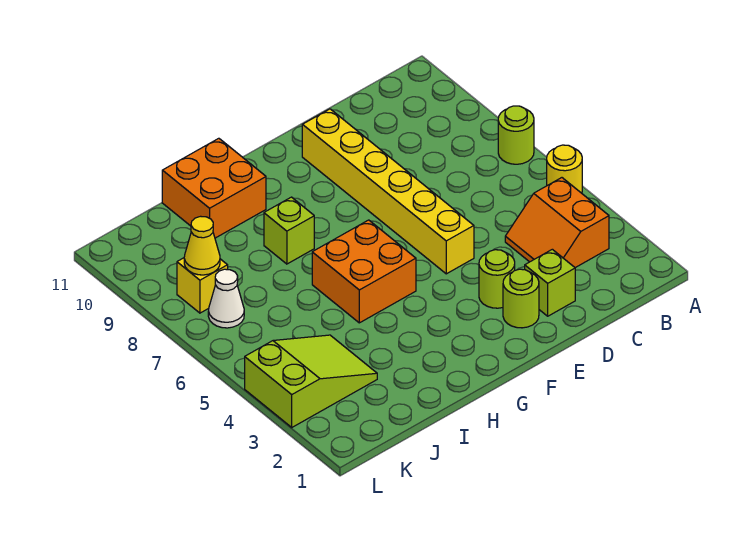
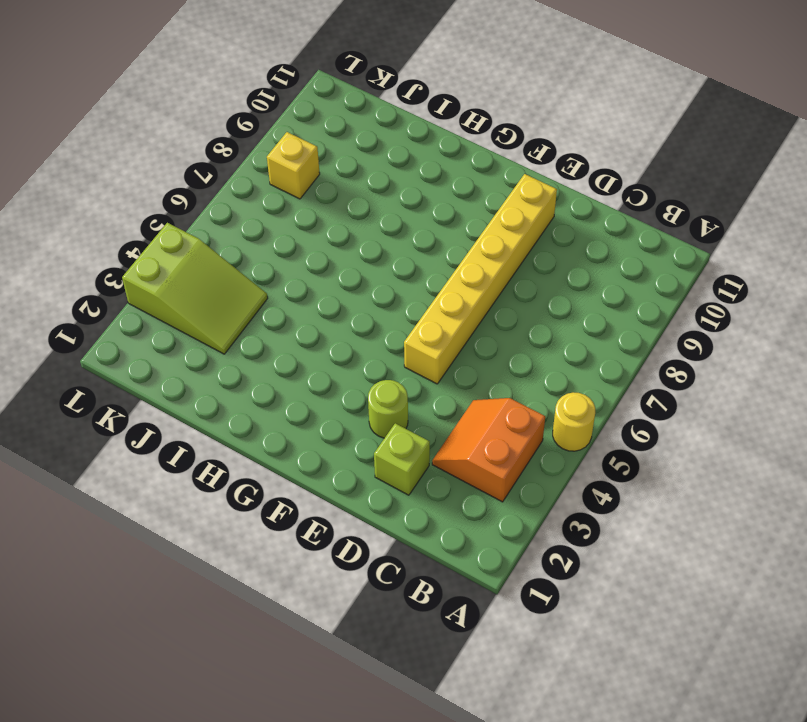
none -> lime 1x1 round brick [498,106,534,164]
none -> lime 1x1 round brick [503,269,539,328]
none -> orange 2x2 brick [312,220,416,323]

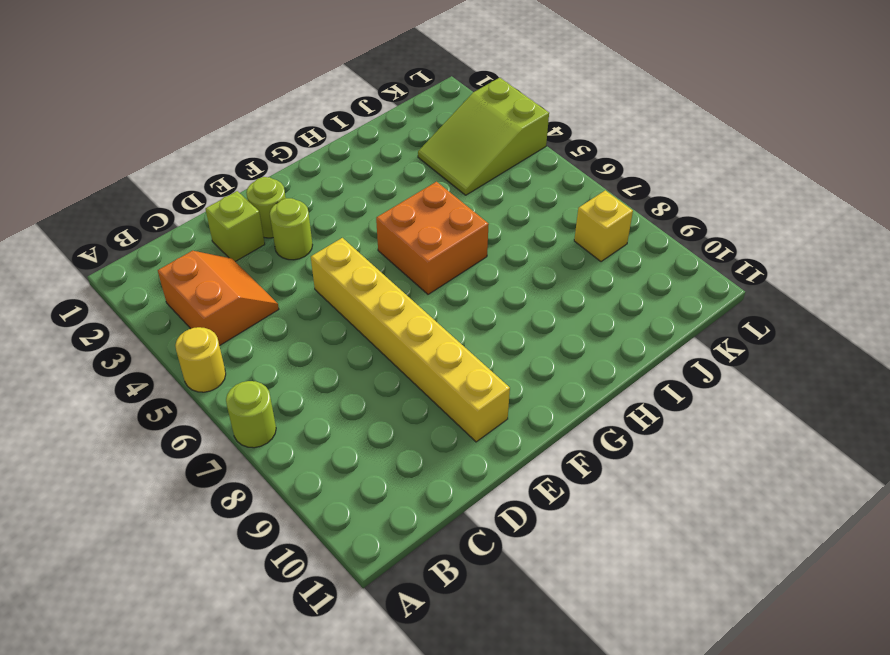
none -> lime 1x1 brick [264,197,314,264]
none -> orange 2x2 brick [162,138,266,238]
none -> white 1x1 cone [208,269,244,328]

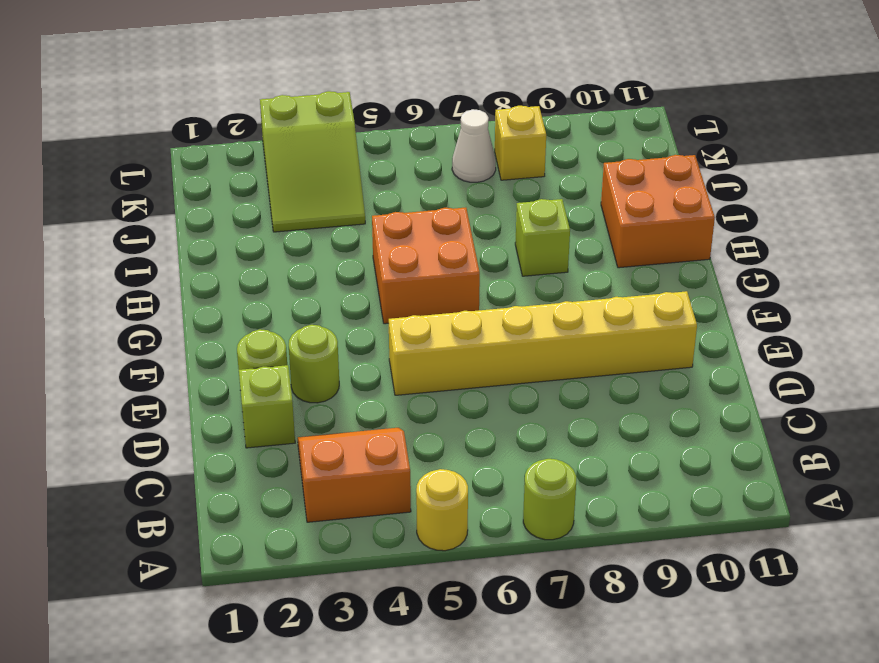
none -> yellow 1x1 cone [184,216,220,275]

